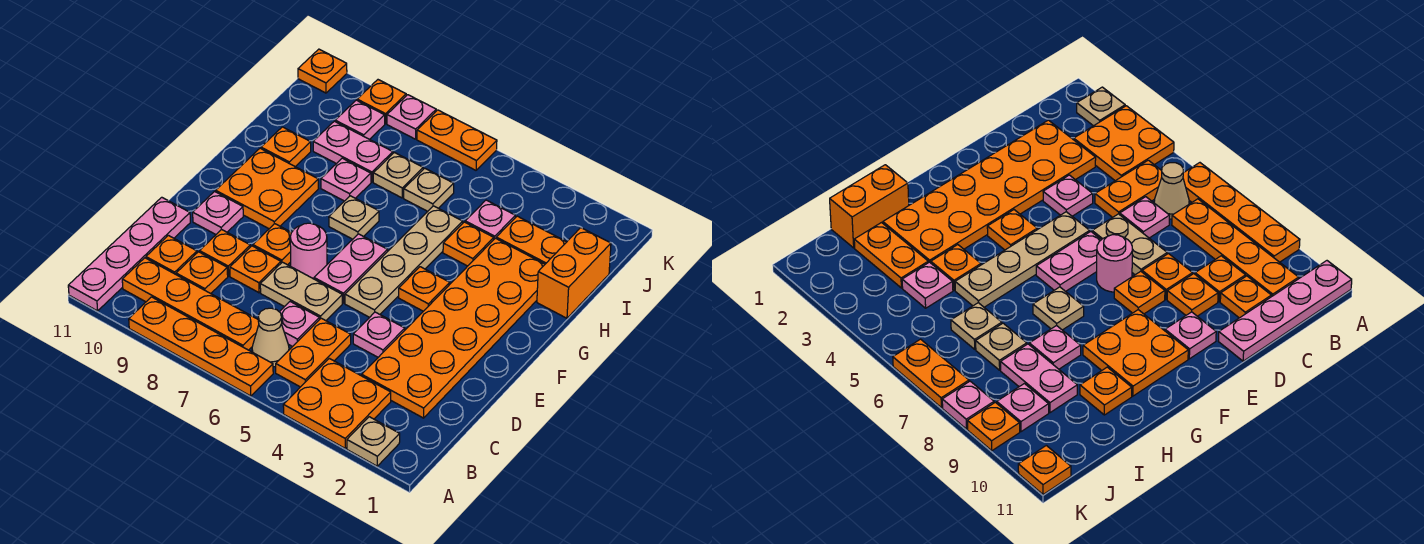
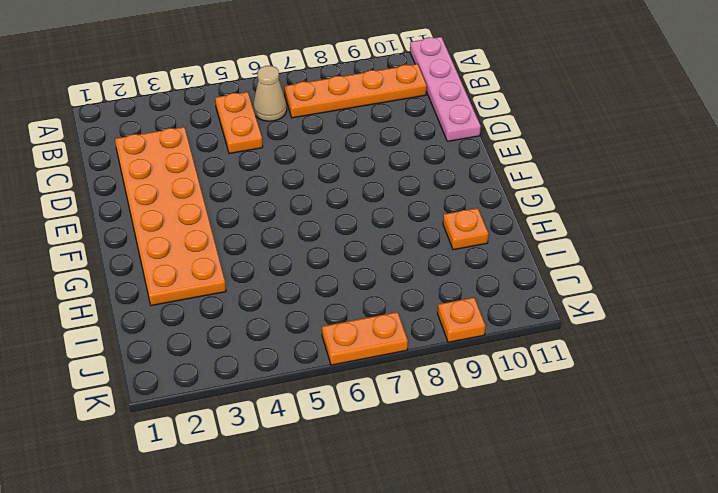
none -> tan 1x1 plate [347,417,400,466]
none -> orange 2x2 plate [283,358,391,448]
none -> orange 1x4 plate [129,297,273,396]
none -> pink 1x1 plate [280,302,320,347]

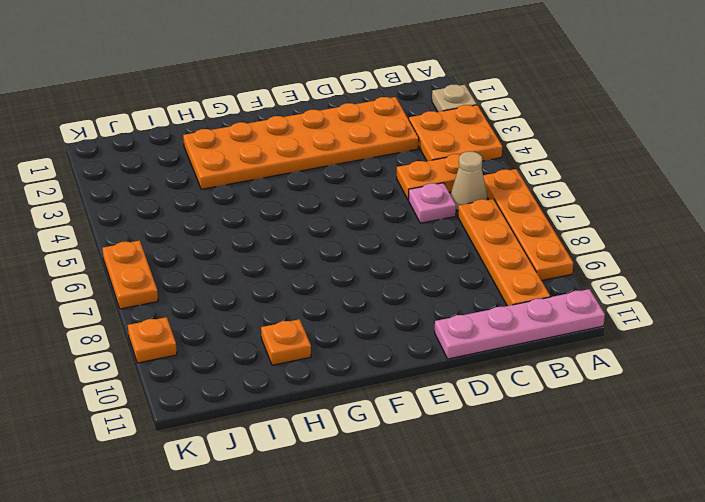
none -> orange 1x1 plate [176,252,228,294]
none -> orange 1x1 plate [146,235,197,274]
none -> pink 1x1 plate [353,312,405,357]
none -> tan 1x2 plate [260,262,342,321]

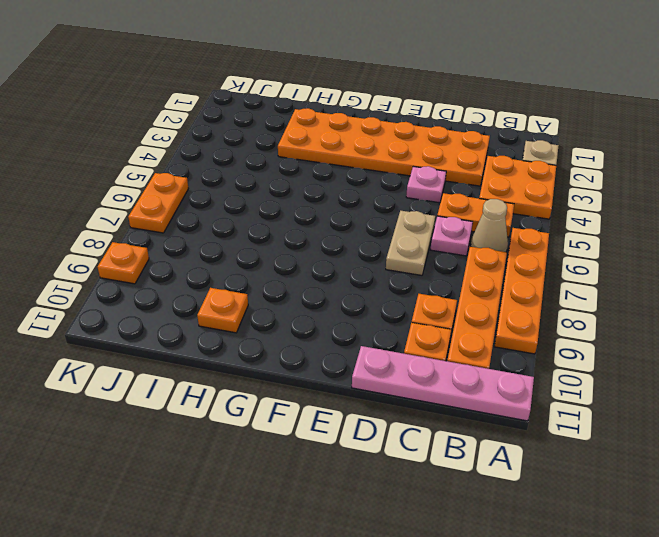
none -> orange 1x1 plate [230,246,281,293]
none -> orange 1x1 plate [200,229,250,276]
none -> tan 1x4 plate [345,206,463,317]
none -> pink 1x2 plate [314,234,388,303]

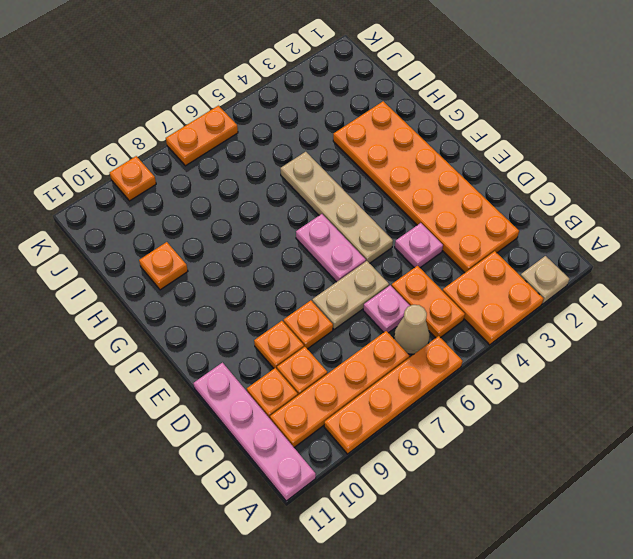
none -> pink 1x1 round brick [290,223,327,279]
none -> orange 1x1 plate [253,224,292,265]
none -> pink 1x1 plate [193,191,243,234]
none -> orange 1x1 plate [399,267,450,311]

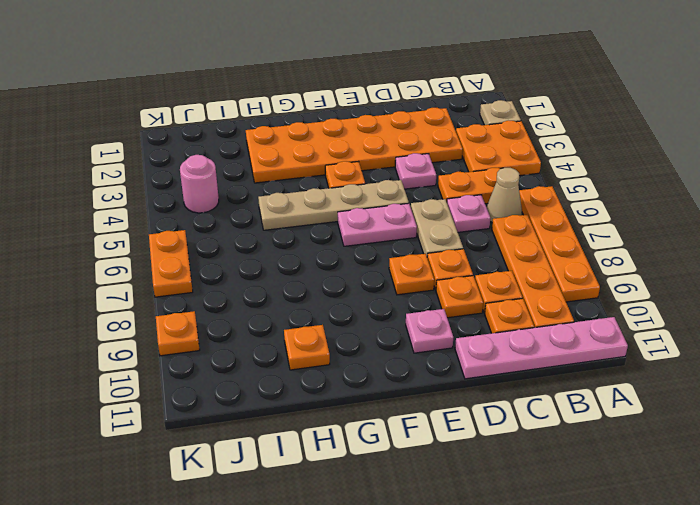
pink 1x1 round brick [180,155,219,213] -> pink 1x1 round brick moved to [290,223,327,279]
none -> orange 2x2 plate [216,148,319,229]
none -> tan 1x1 plate [329,196,379,239]
none -> orange 1x2 brick [537,228,611,318]
none -> orange 1x1 plate [443,222,494,266]

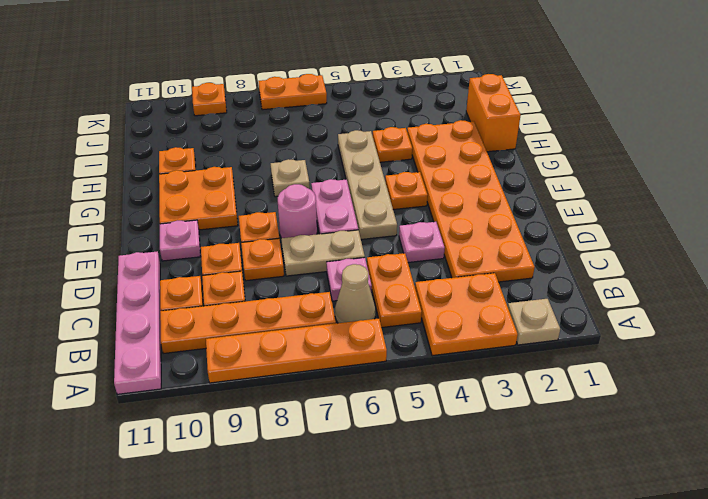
none -> pink 1x1 plate [321,158,371,201]
none -> orange 1x2 plate [496,216,566,264]
none -> pink 1x1 plate [465,200,515,239]
none -> tan 1x1 plate [404,168,454,211]

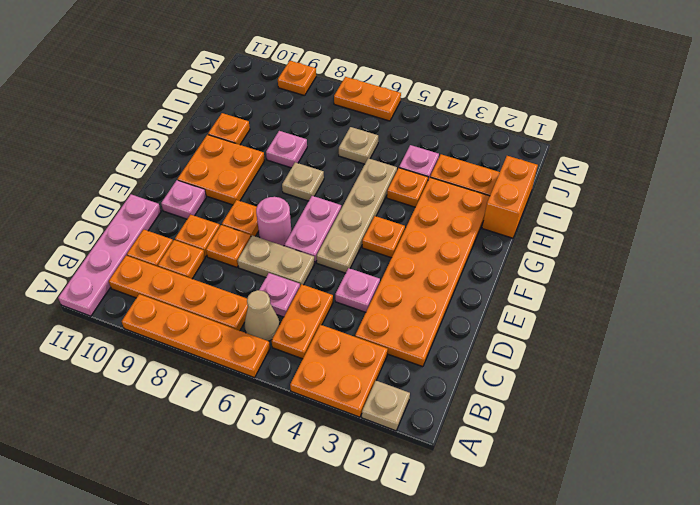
none -> tan 1x1 plate [373,153,423,198]
none -> pink 1x2 plate [313,121,393,182]
none -> pink 1x1 plate [335,100,385,139]
none -> pink 1x1 plate [387,95,436,139]

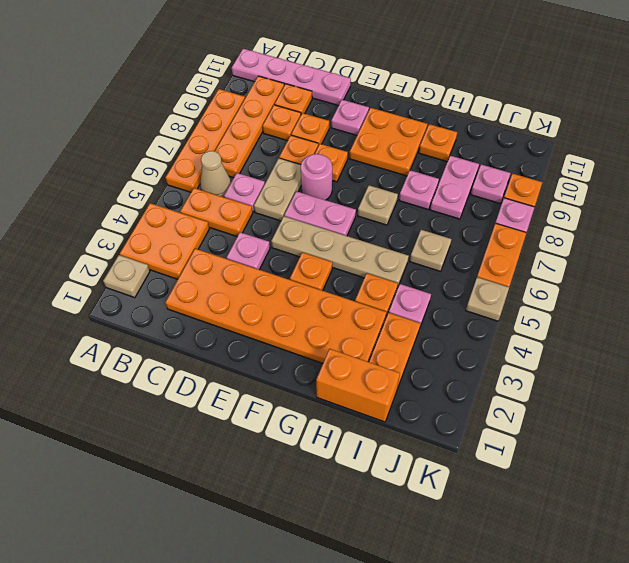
tan 1x1 plate [466,277,509,321] -> tan 1x1 plate moved to [373,153,423,198]
none -> orange 1x1 plate [298,49,347,93]

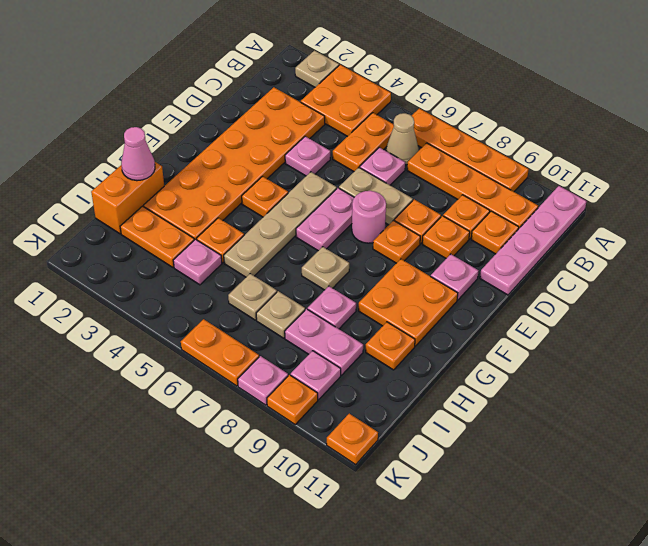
pink 1x1 cone [121,127,155,181] -> none

